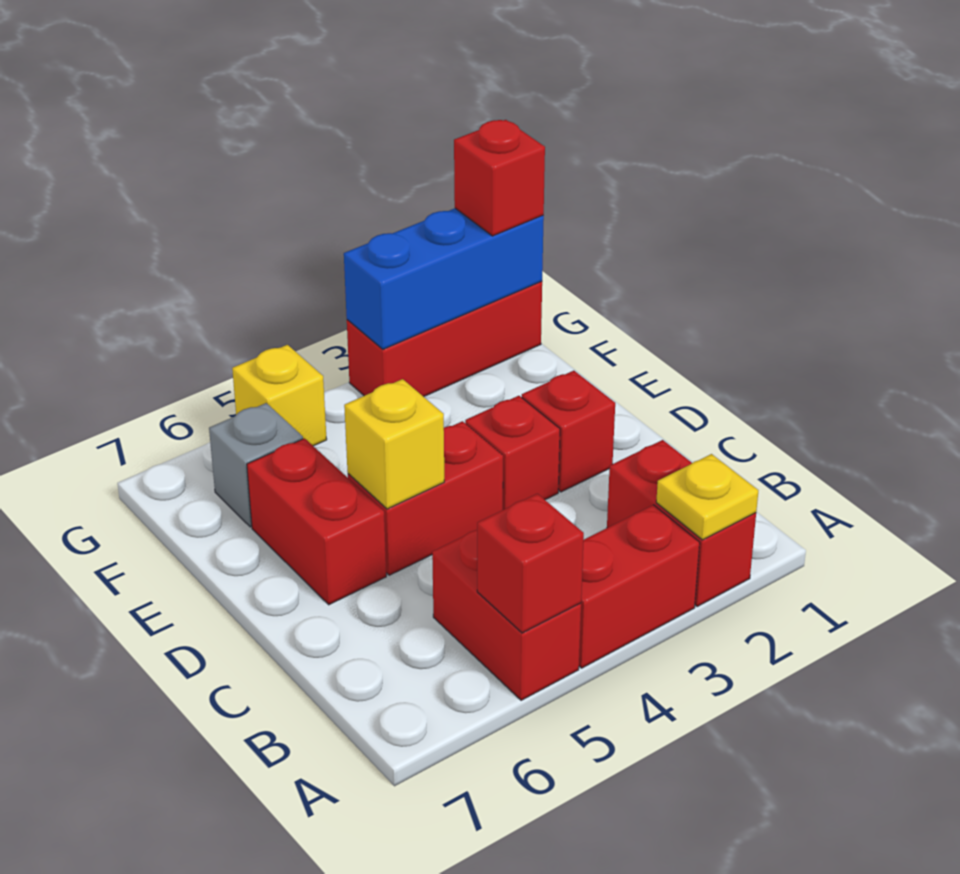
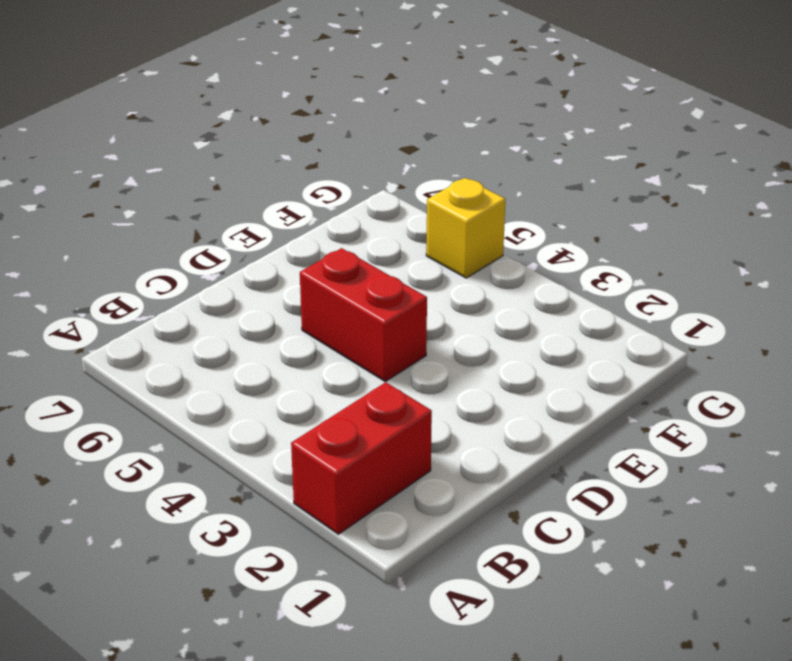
none -> red 1x2 brick [579,505,700,668]
none -> red 1x2 brick [432,530,581,700]
none -> red 1x1 brick [522,371,615,492]

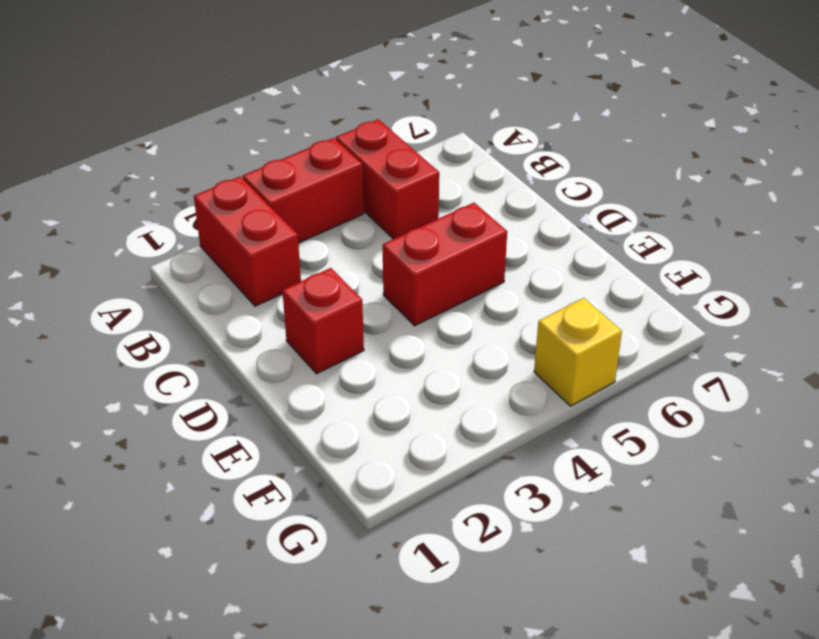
none -> red 1x1 brick [465,396,560,510]
none -> red 1x2 brick [247,438,386,605]
none -> grey 1x1 brick [209,403,303,527]

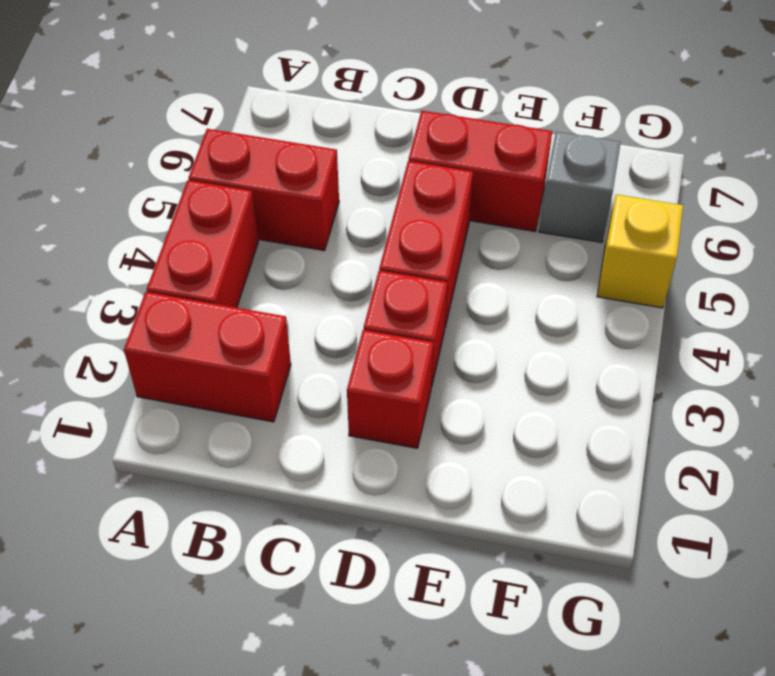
none -> red 1x3 brick [347,281,542,397]
none -> yellow 1x1 plate [656,454,758,540]
none -> red 1x1 brick [477,494,584,633]

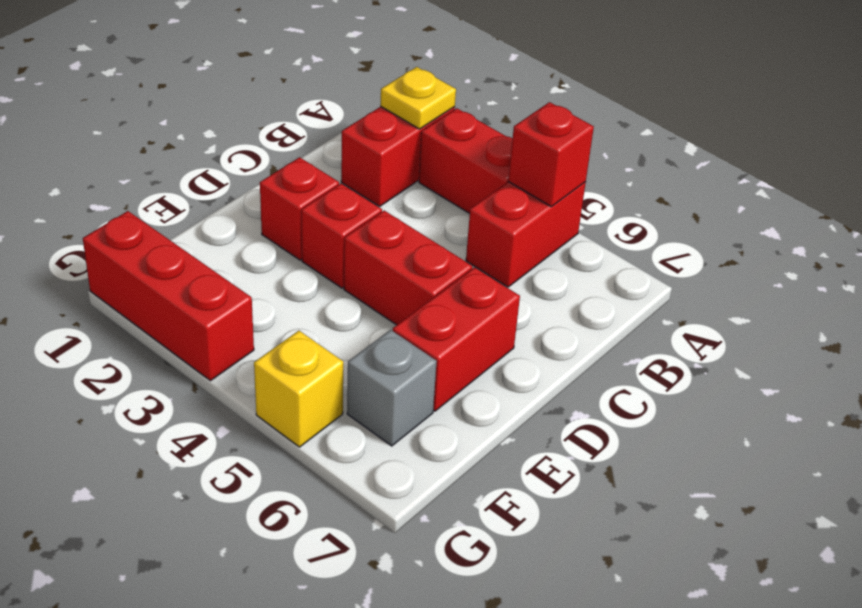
none -> yellow 1x1 brick [344,379,444,509]
none -> blue 1x3 brick [344,208,544,349]
none -> red 1x1 brick [454,120,545,236]

